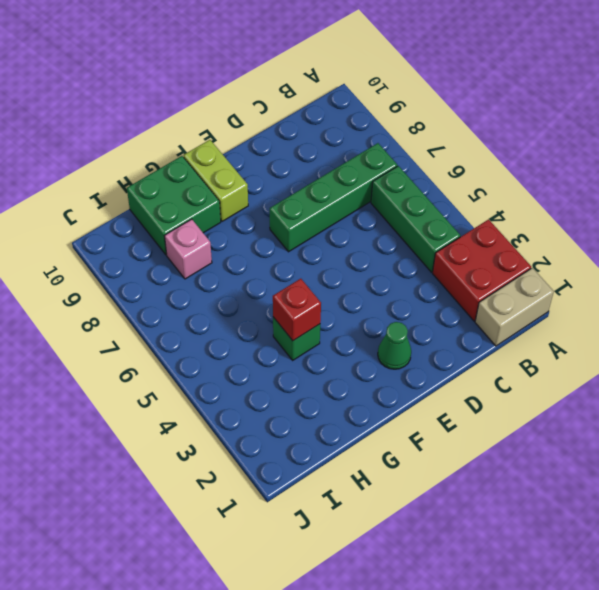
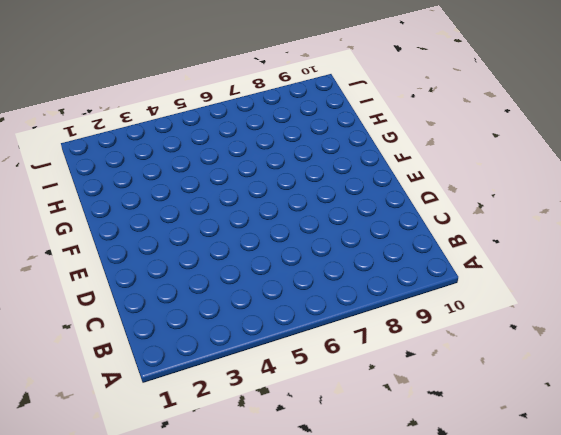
none -> tan 1x2 brick [475,268,554,346]
none -> red 2x2 brick [433,220,531,321]

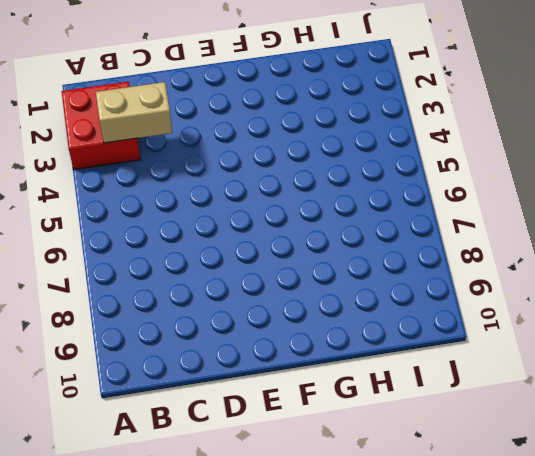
tan 1x2 brick [96,82,172,143] -> tan 1x2 brick moved to [475,268,554,346]
none -> green 1x3 brick [371,166,460,272]
none -> green 1x4 brick [270,143,397,252]

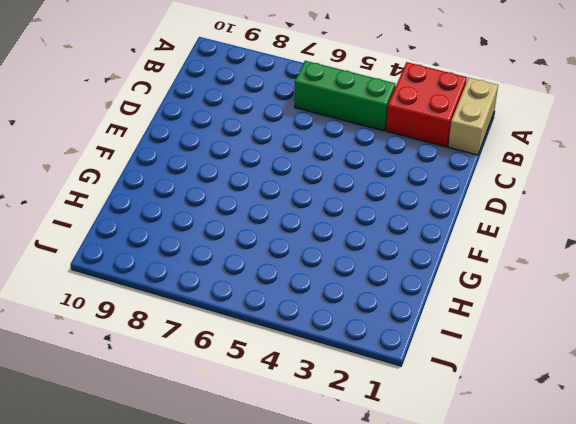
none -> green 1x4 brick [270,143,397,252]
none -> green 1x1 cone [378,322,411,369]

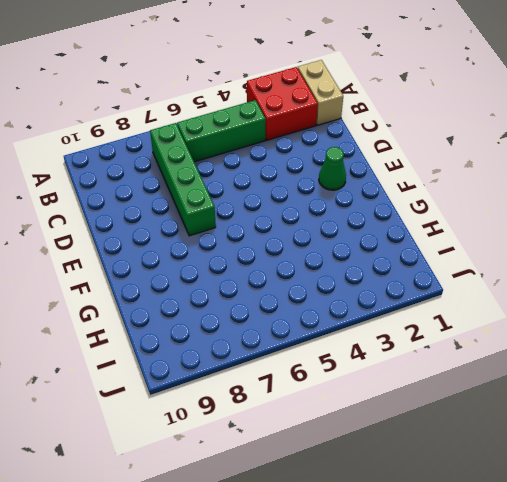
none -> lime 1x2 brick [184,140,248,221]
none -> green 1x1 brick [273,317,320,360]

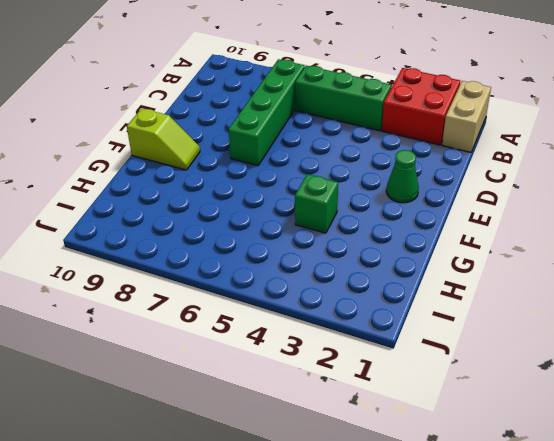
lime 1x2 slope [127,108,200,170] -> lime 1x2 brick [184,140,248,221]
none -> green 2x2 brick [127,156,221,255]
none -> pink 1x1 brick [165,219,212,279]

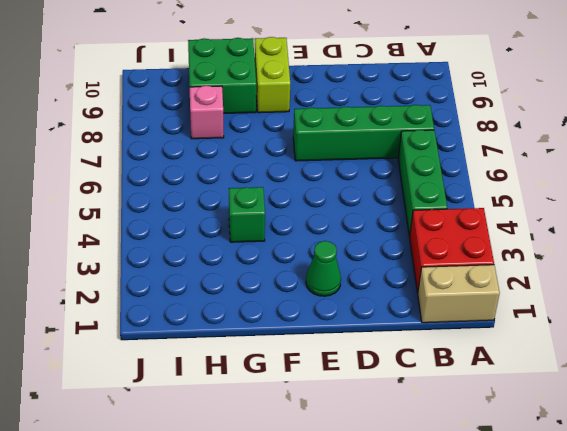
none -> red 1x1 brick [273,279,321,341]

